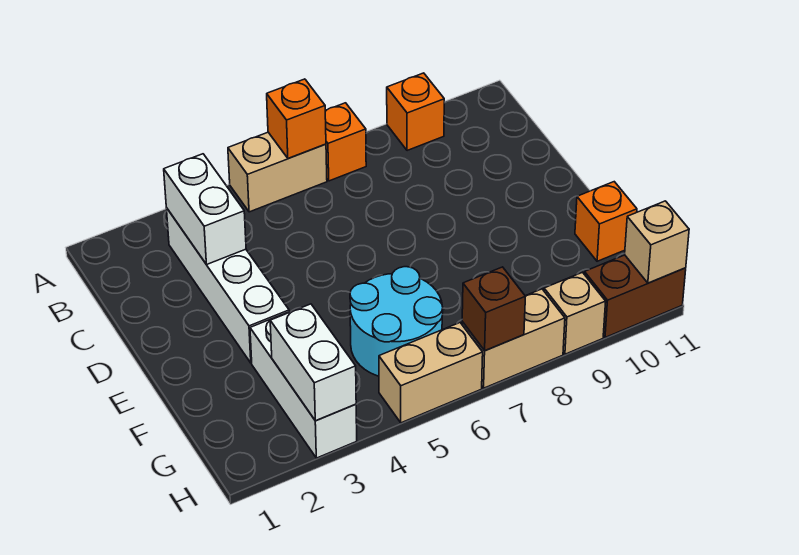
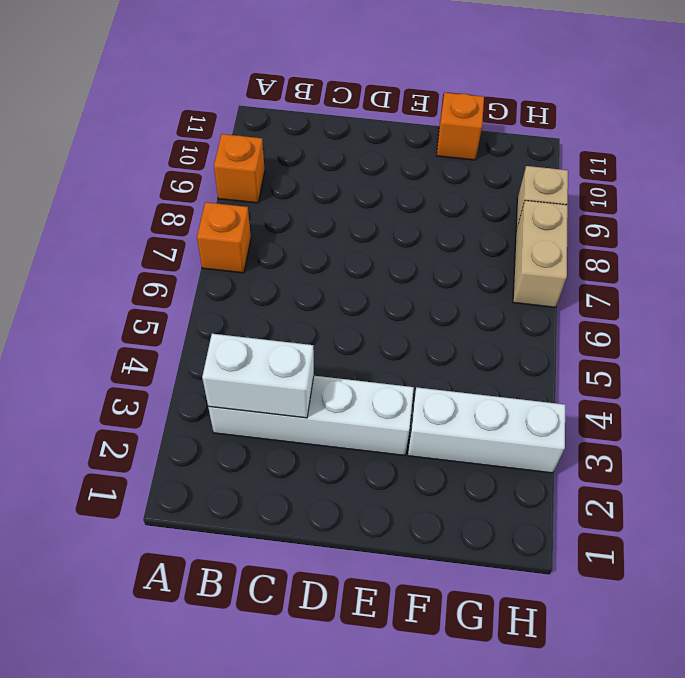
none -> tan 1x2 brick [228,132,327,212]
none -> cyan 2x2 round brick [350,267,443,376]
none -> tan 1x2 brick [379,323,483,423]

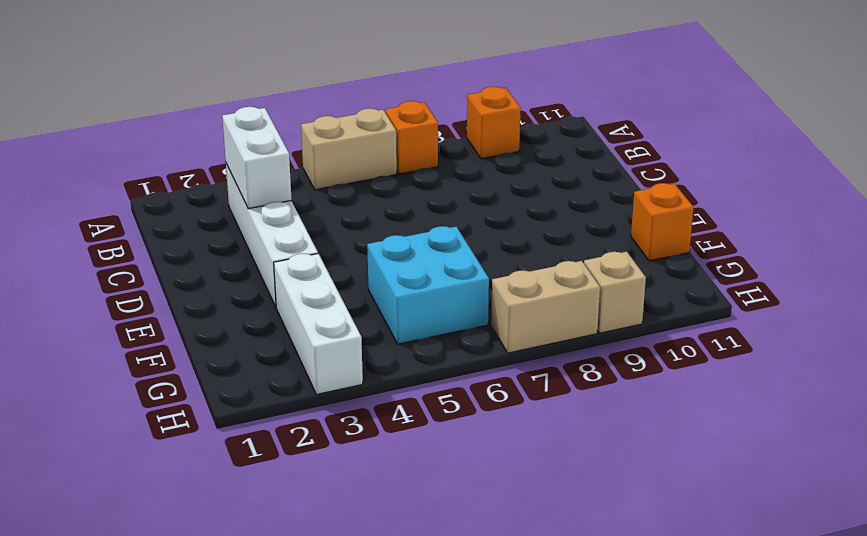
cyan 2x2 brick [367,226,489,344] -> cyan 2x2 round brick [350,267,443,376]
none -> tan 1x2 brick [379,323,483,423]
none -> brown 1x2 brick [584,255,686,337]
none -> orange 1x1 brick [267,79,326,158]

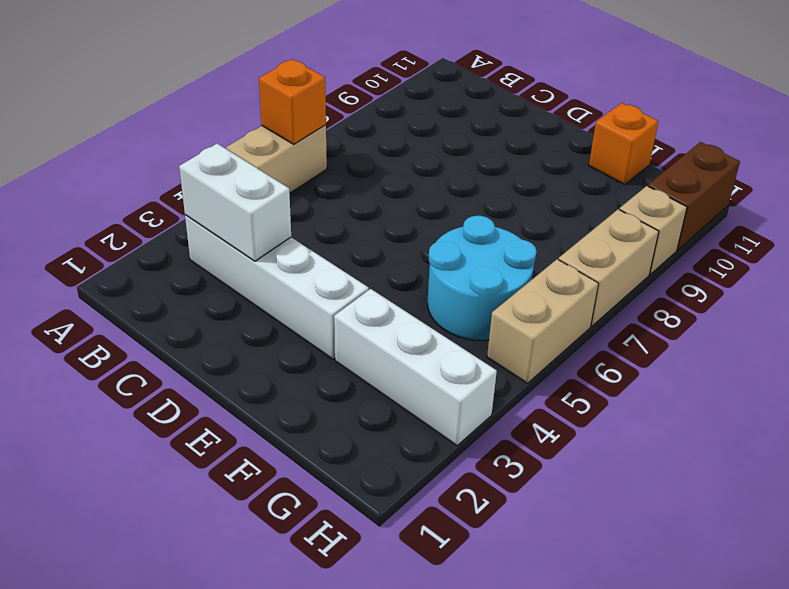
none -> orange 1x1 brick [325,103,366,181]
none -> orange 1x1 brick [387,73,444,151]
none -> white 1x2 brick [270,304,356,421]

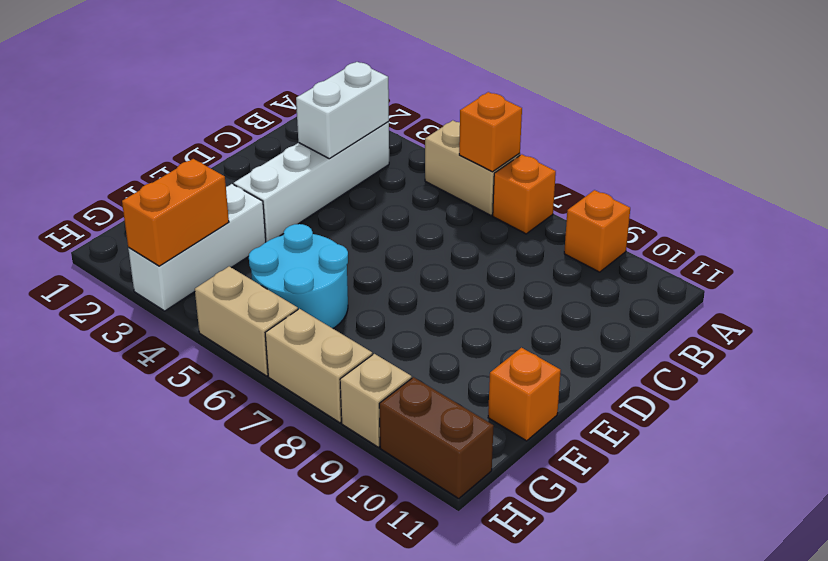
orange 1x2 brick [122,159,229,266] -> white 1x2 brick [270,304,356,421]
none -> brown 1x1 brick [462,267,526,351]
none -> tan 1x1 brick [625,201,689,283]

